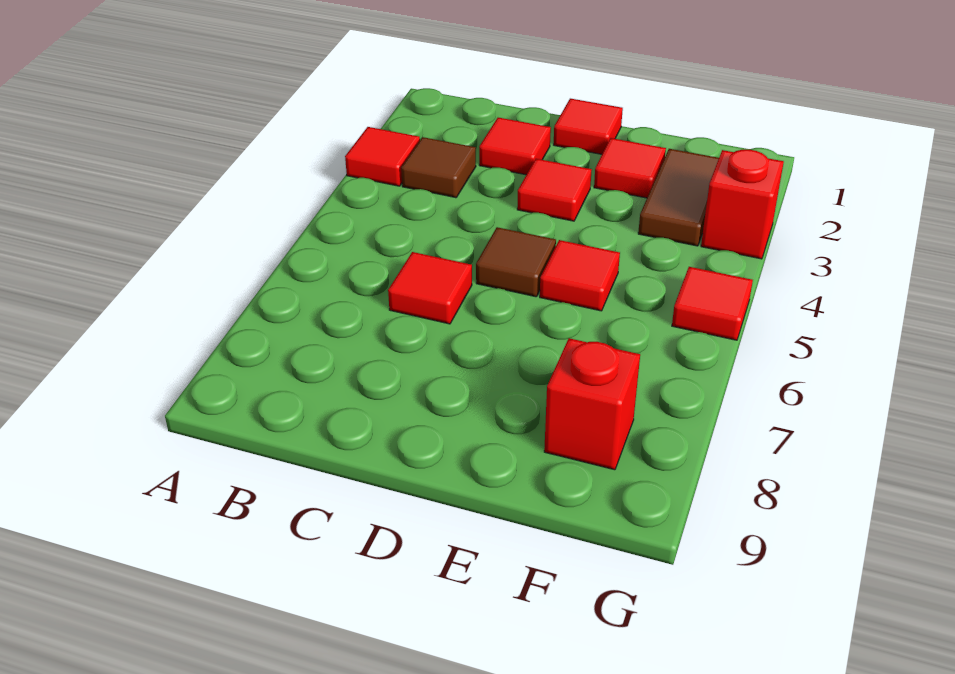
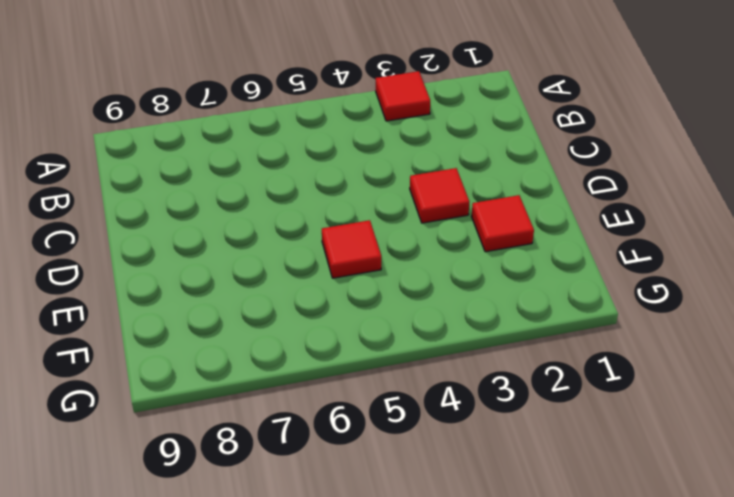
none -> brown 1x1 tile [401,137,476,198]
none -> red 1x1 tile [479,118,551,175]
none -> red 1x1 tile [388,252,472,324]

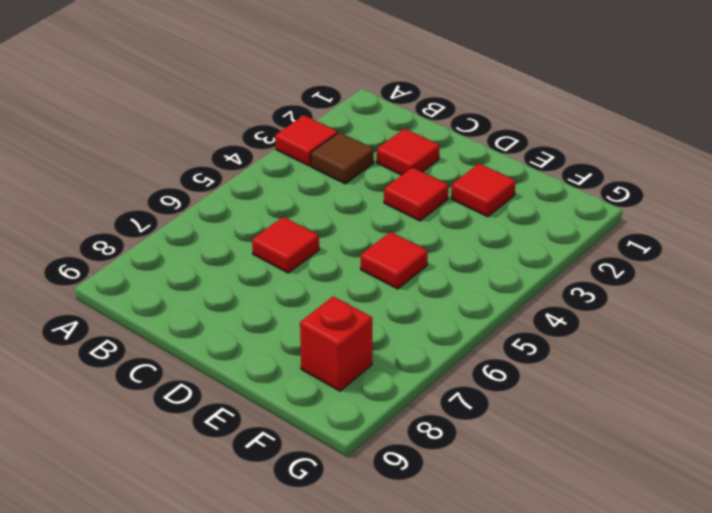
none -> red 1x1 tile [554,99,623,154]
none -> brown 1x1 tile [476,227,556,297]
none -> brown 1x2 tile [638,149,719,246]

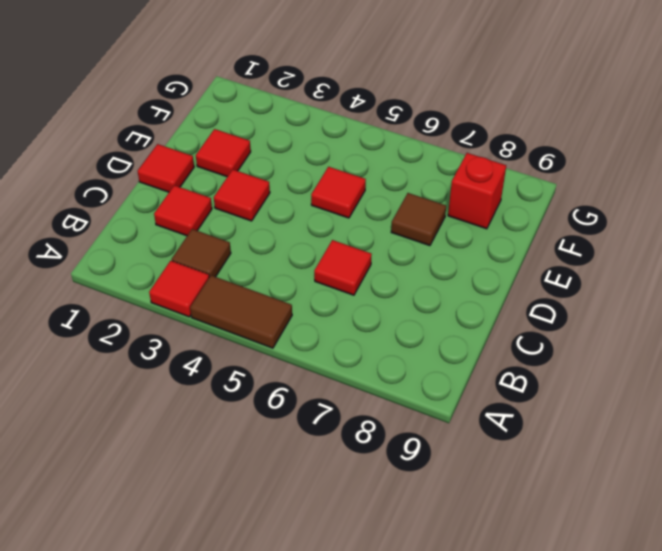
brown 1x2 tile [190,275,292,348] -> brown 1x2 tile moved to [638,149,719,246]
brown 1x1 tile [391,193,446,246] -> brown 1x1 tile moved to [476,227,556,297]
none -> red 1x1 brick [701,150,784,259]
none -> red 1x1 tile [672,267,753,340]

